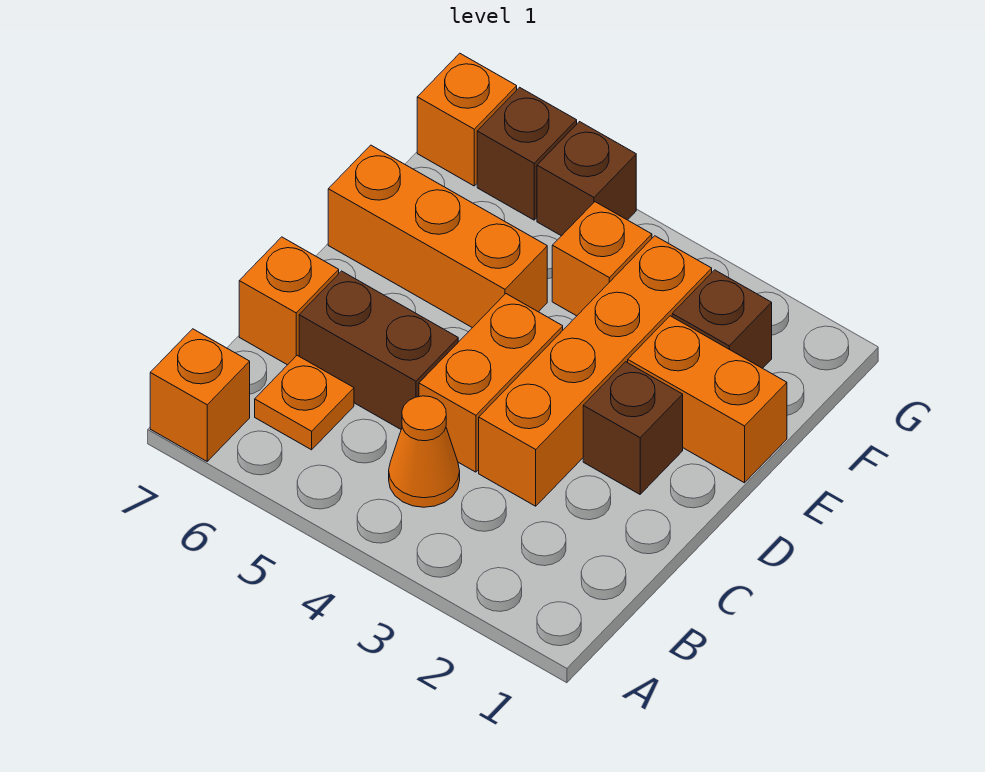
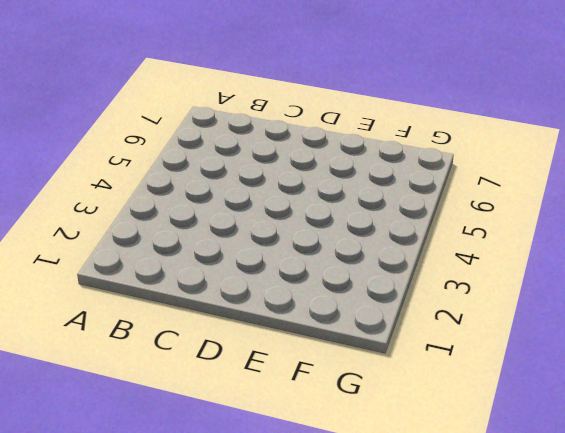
none -> orange 1x1 brick [150,329,250,461]
none -> orange 1x1 cone [389,396,460,507]
none -> orange 1x1 plate [255,355,354,450]

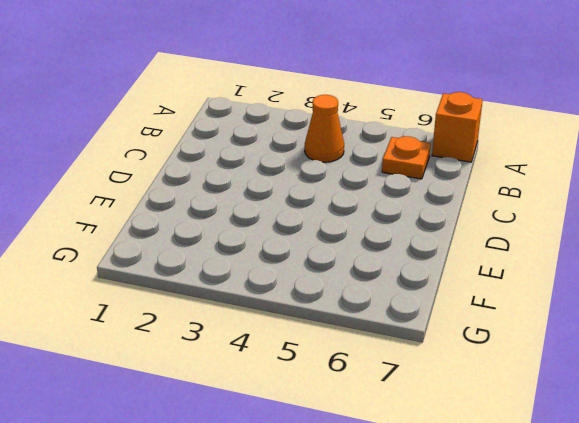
none -> orange 1x4 brick [479,236,712,506]
none -> orange 1x2 brick [419,294,563,472]
none -> brown 1x2 brick [299,271,458,429]

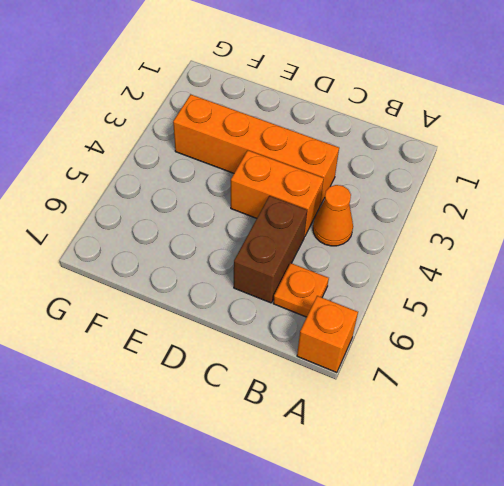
none -> orange 1x1 brick [239,237,339,365]
none -> brown 1x1 brick [583,362,683,494]
none -> orange 1x2 brick [628,316,787,483]

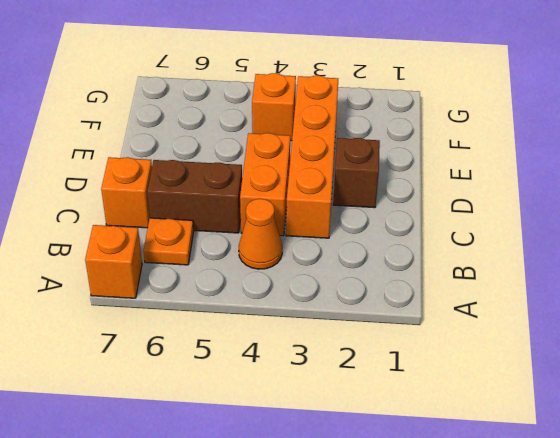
none -> orange 1x2 brick [628,316,787,483]
none -> orange 1x3 brick [328,145,547,328]
none -> brown 1x1 brick [672,270,772,368]

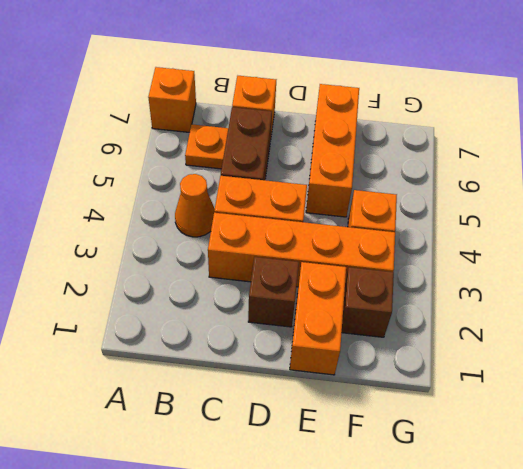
none -> brown 1x1 brick [537,122,636,236]
none -> brown 1x1 brick [477,87,577,220]
none -> orange 1x1 brick [417,53,517,186]

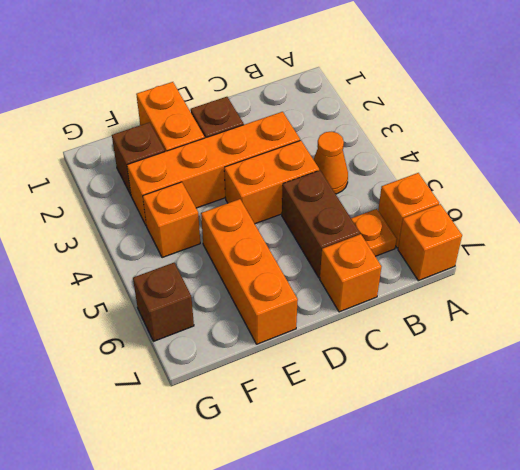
orange 1x1 brick [378,173,439,248] -> orange 1x1 brick moved to [417,53,517,186]
none -> brown 1x1 brick [537,122,636,236]

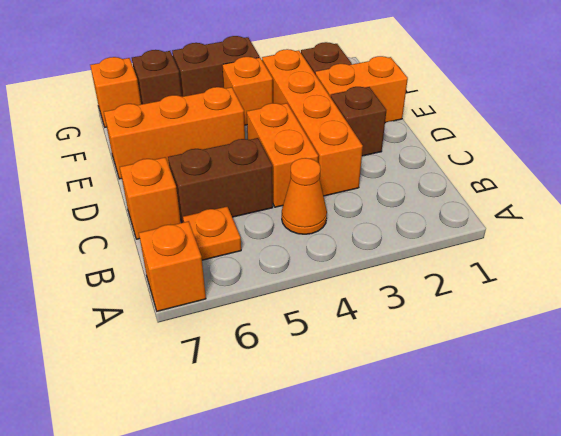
brown 1x2 brick [172,36,260,97] -> brown 1x1 brick [537,122,636,236]

